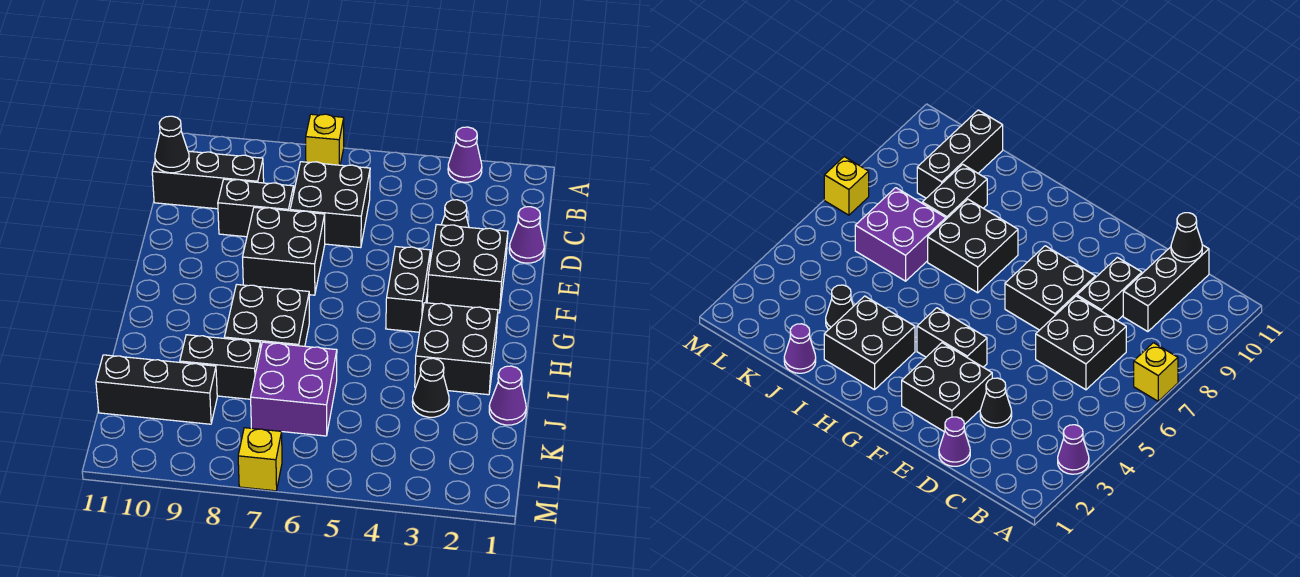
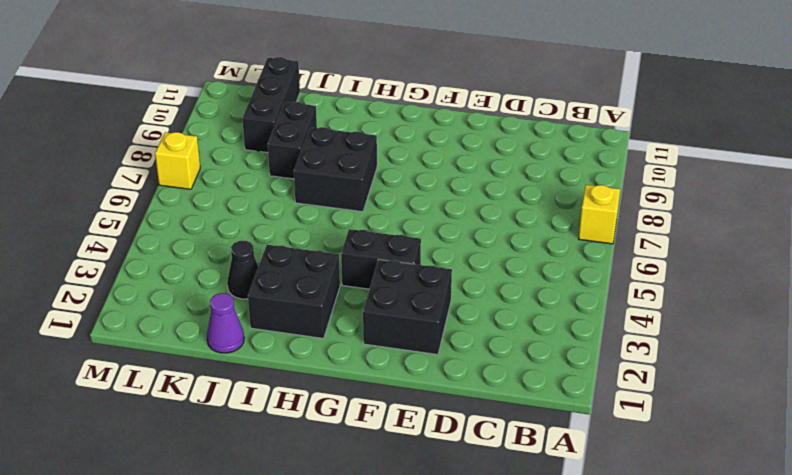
none -> purple 1x1 cone [448,127,482,182]
none -> black 2x2 brick [290,162,370,248]
none -> black 1x3 brick [152,151,264,209]

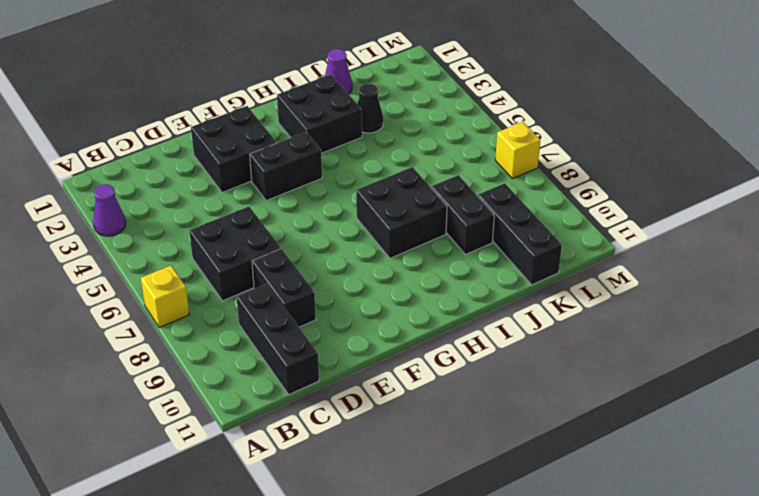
none -> purple 1x1 cone [509,207,544,263]
none -> black 1x1 cone [441,200,469,227]
none -> black 2x2 brick [243,207,325,295]

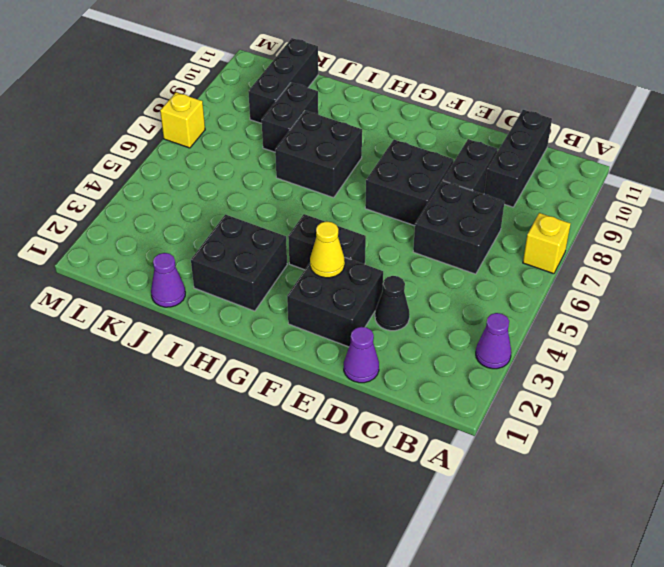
yellow 1x1 cone [310,221,345,278] -> none
none -> black 1x1 cone [412,358,449,417]
none -> purple 2x2 brick [251,342,337,436]
none -> black 1x1 cone [155,116,189,173]

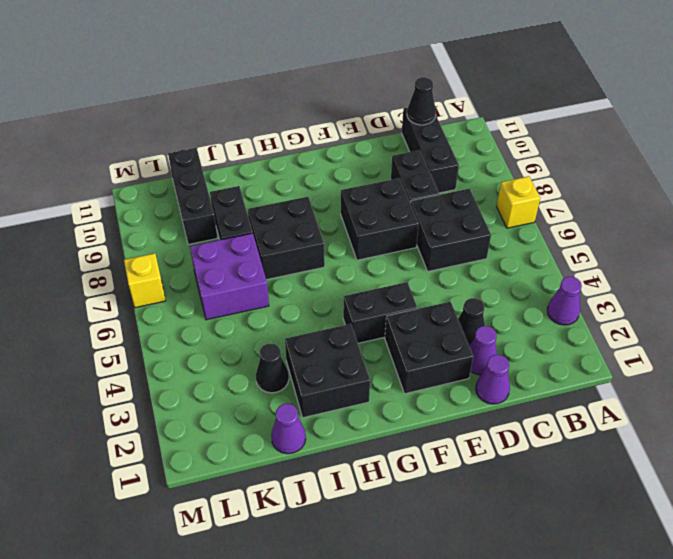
purple 1x1 cone [469,326,497,375] -> none

